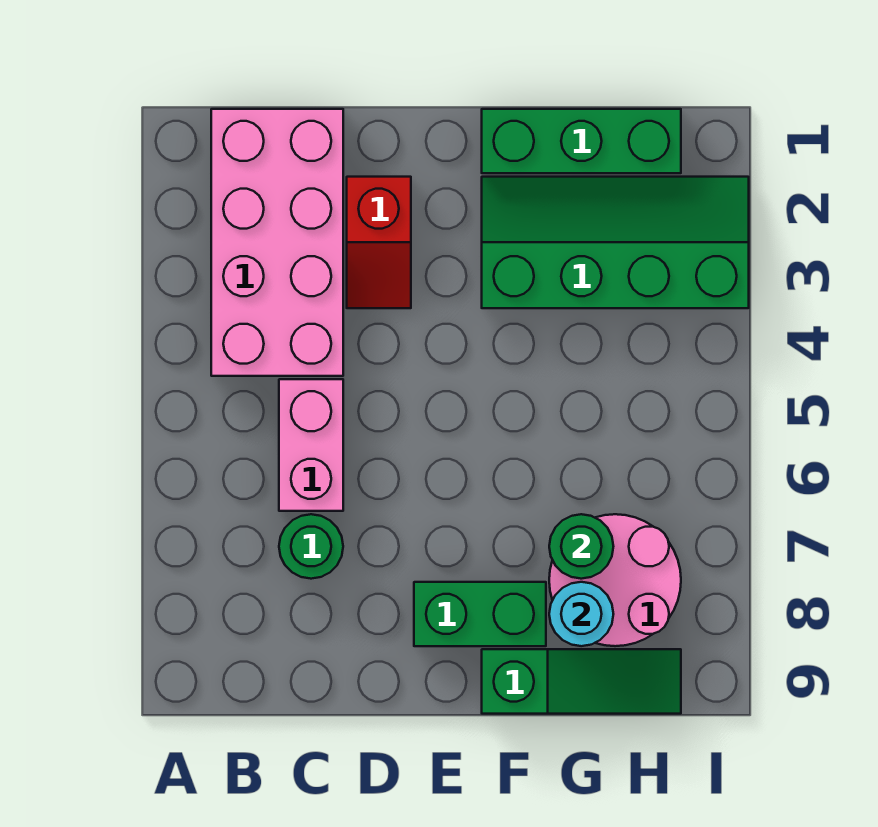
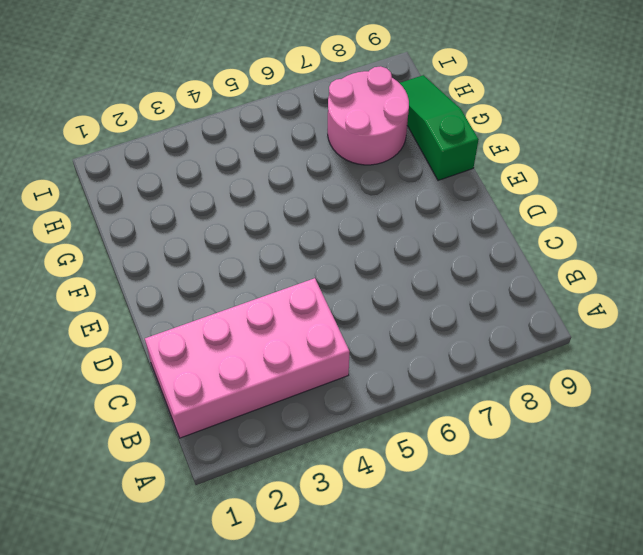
none -> pink 1x2 brick [279,379,343,511]
none -> green 1x1 round brick [279,514,343,579]

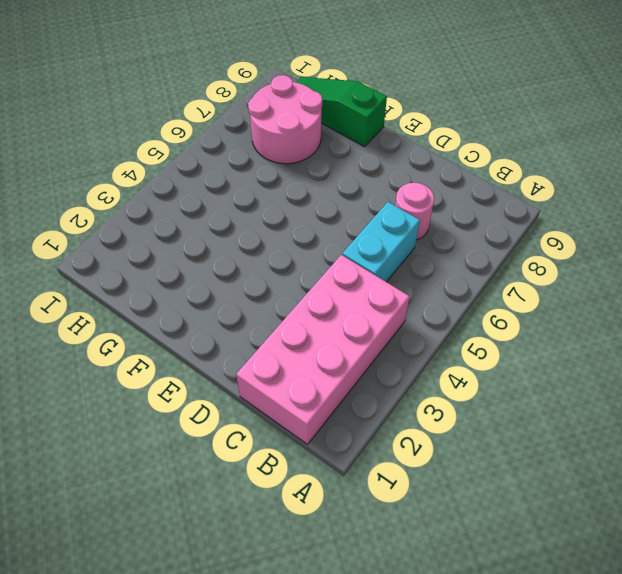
cyan 1x2 brick [342,202,420,282] -> pink 1x2 brick [279,379,343,511]
pink 1x1 round brick [395,183,434,240] -> green 1x1 round brick [279,514,343,579]
none -> red 1x2 slope [347,177,411,308]
none -> green 1x2 brick [414,582,546,646]

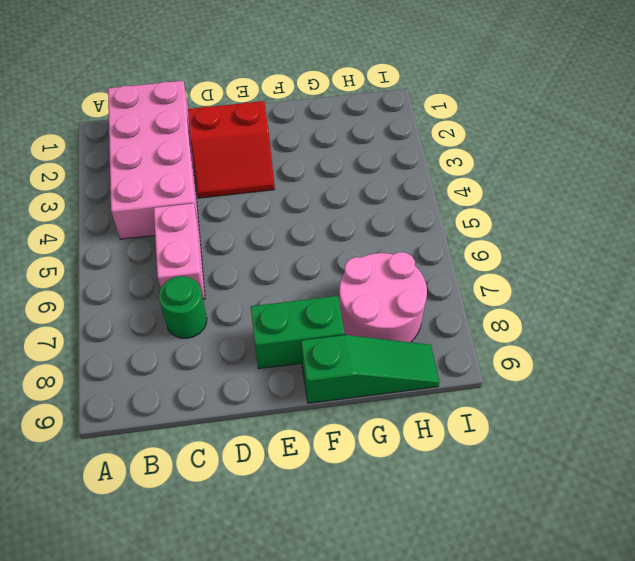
red 2x2 slope [188,101,275,198] -> red 1x2 slope [347,177,411,308]
none -> green 1x3 brick [482,109,681,173]
none -> green 2x4 slope [482,177,749,308]

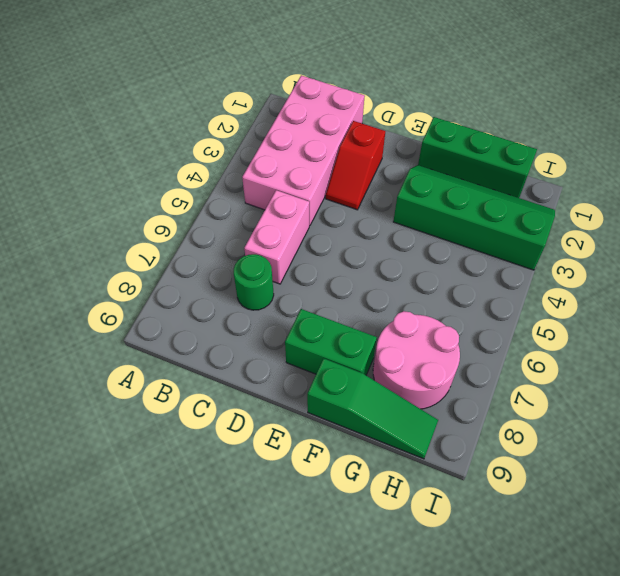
none -> green 1x1 round brick [549,514,613,579]
none -> cyan 1x1 round brick [549,582,613,646]

